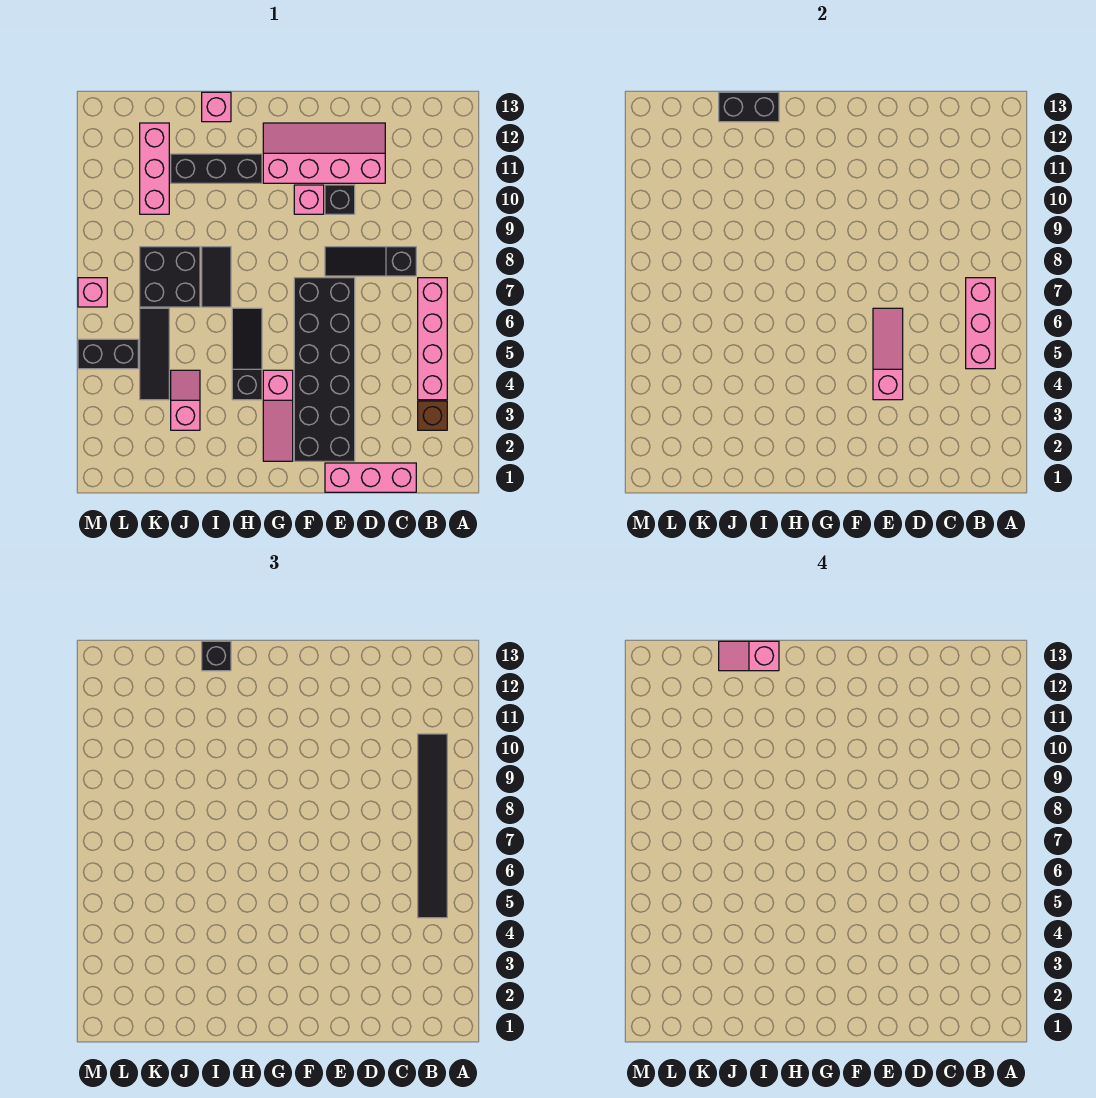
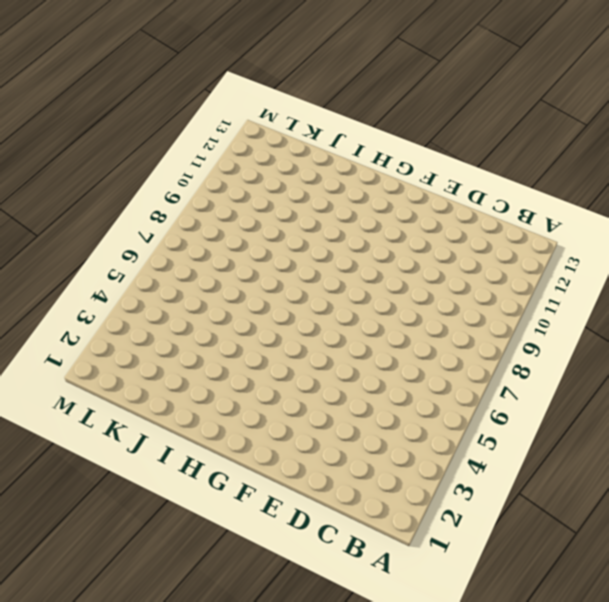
none -> brown 1x1 brick [418,401,447,430]
none -> pink 1x4 brick [418,278,447,400]
none -> pink 1x3 brick [325,463,416,492]

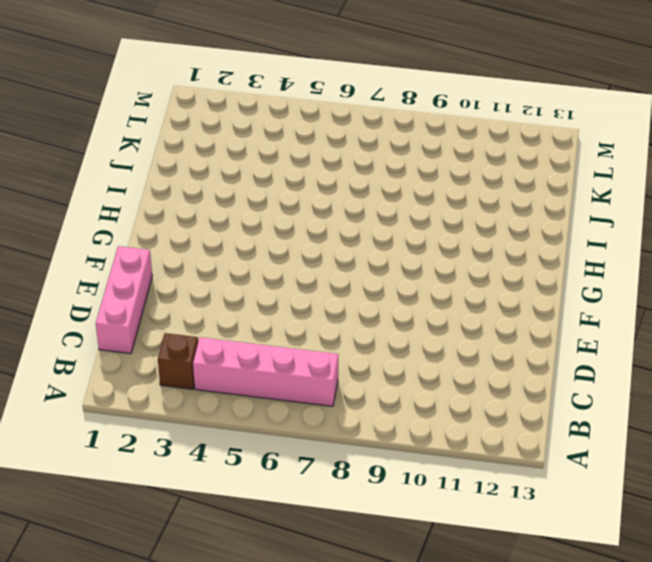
none -> black 1x3 slope [325,247,416,276]
none -> pink 2x4 slope [263,123,385,183]
none -> black 2x6 brick [294,278,355,461]

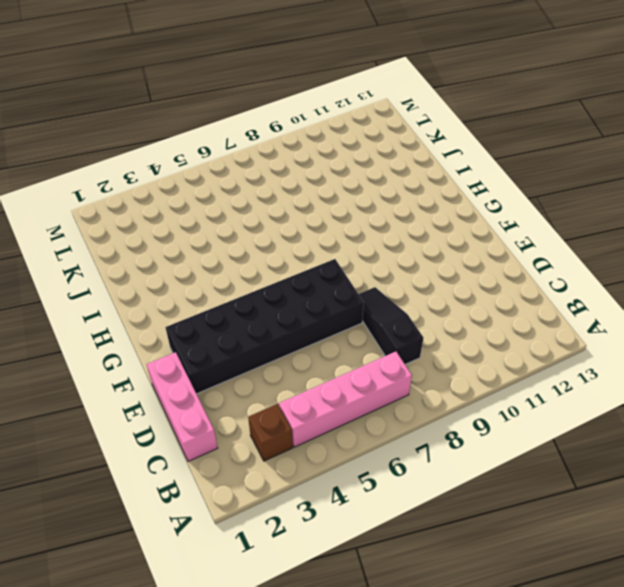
none -> pink 2x4 slope [263,123,385,183]
none -> black 1x1 brick [325,185,355,214]
none -> pink 1x1 brick [294,185,324,214]

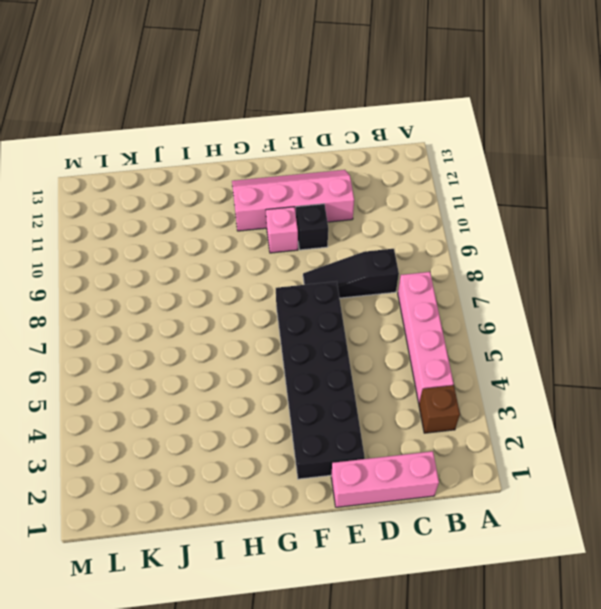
none -> pink 1x3 slope [263,370,293,461]
none -> black 1x3 slope [232,308,262,400]
none -> black 1x3 brick [171,154,262,183]

